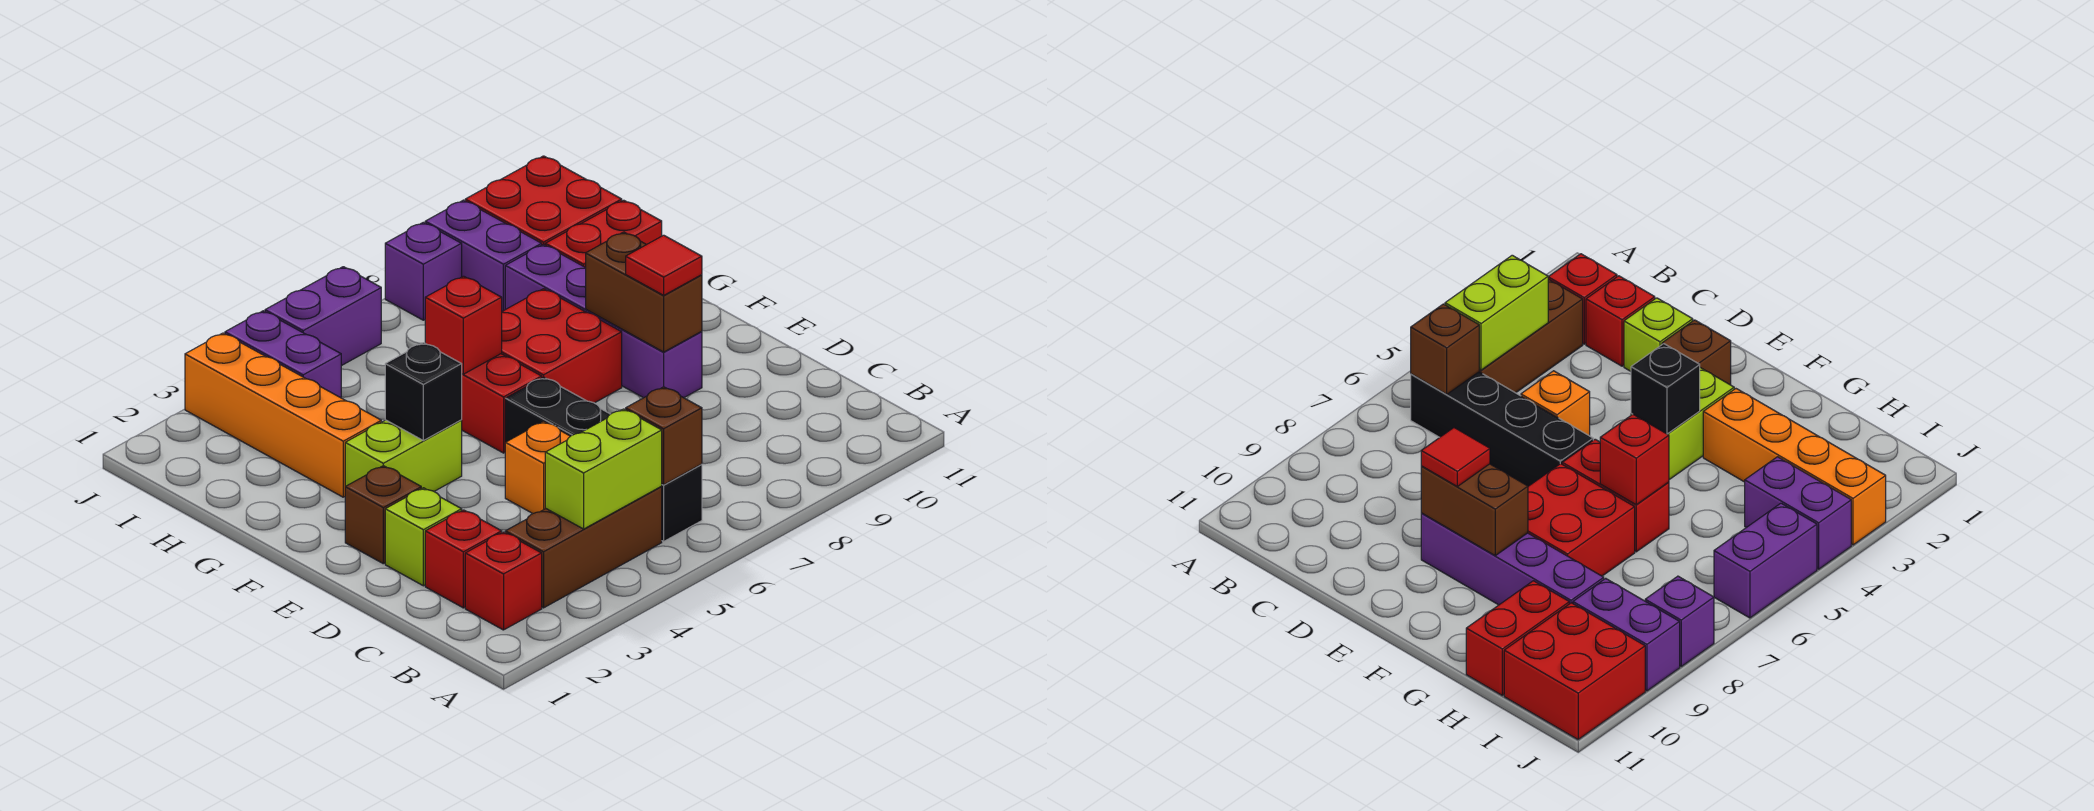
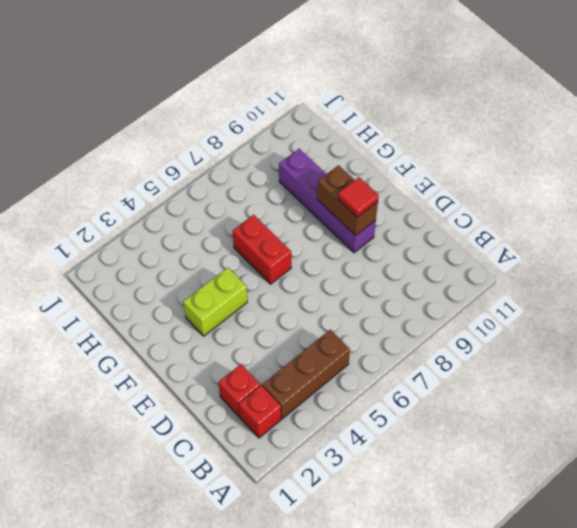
none -> black 1x4 brick [505,377,702,541]
none -> lime 1x1 brick [385,488,462,586]
none -> orange 1x1 brick [505,421,570,513]

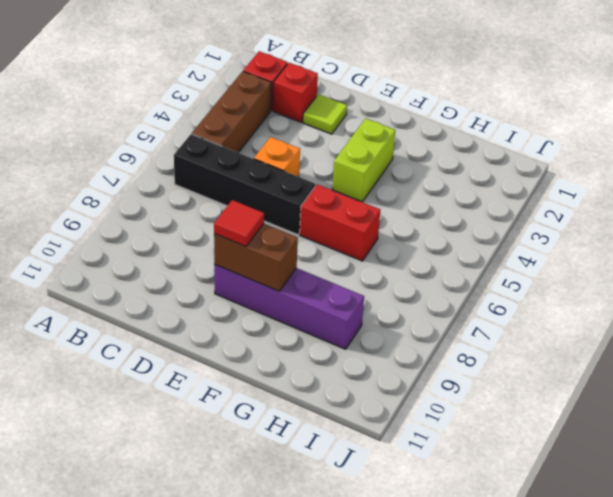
lime 1x1 tile [303,94,347,134] -> lime 1x1 brick [385,488,462,586]
none -> brown 1x1 brick [345,466,421,564]
none -> red 2x2 brick [501,289,622,403]
none -> orange 1x4 brick [185,333,381,497]

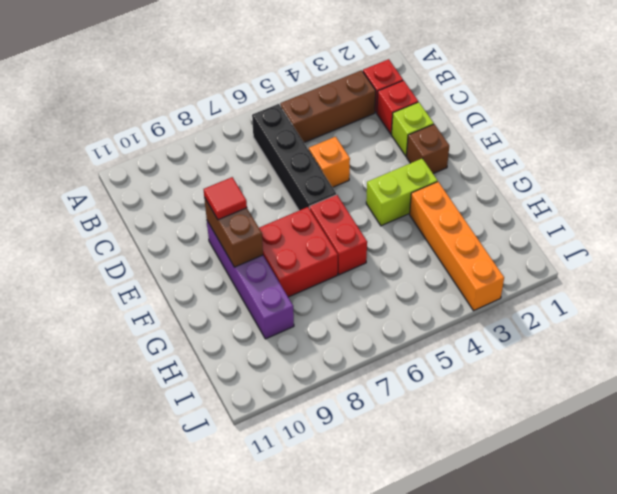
none -> red 1x2 brick [545,200,662,268]
none -> purple 1x2 brick [225,311,341,398]
none -> purple 1x2 brick [425,200,542,311]

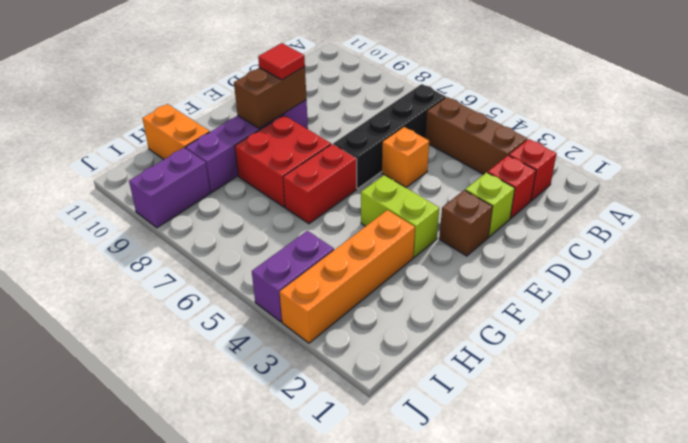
orange 1x2 brick [142,104,210,159] -> red 1x2 brick [545,200,662,268]
none -> red 2x2 brick [465,156,622,245]
none -> purple 1x2 brick [265,267,381,366]
none -> purple 1x1 brick [385,222,462,320]

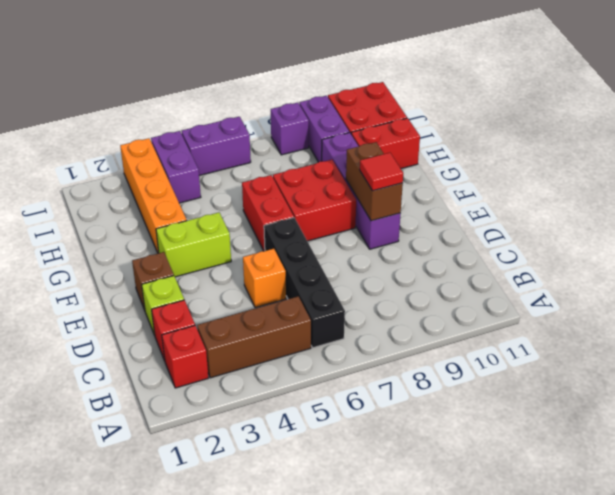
none -> lime 1x2 brick [545,409,662,529]
none -> brown 1x1 brick [626,387,702,485]
none -> black 1x1 brick [385,343,462,441]

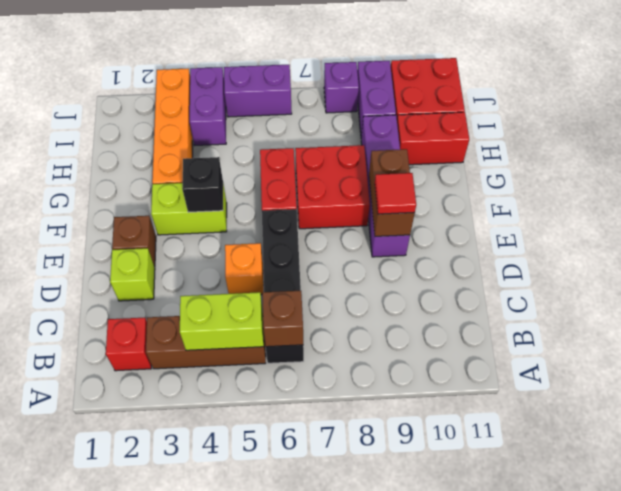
none -> red 1x1 brick [425,510,502,608]
none -> red 1x1 brick [425,276,502,374]

